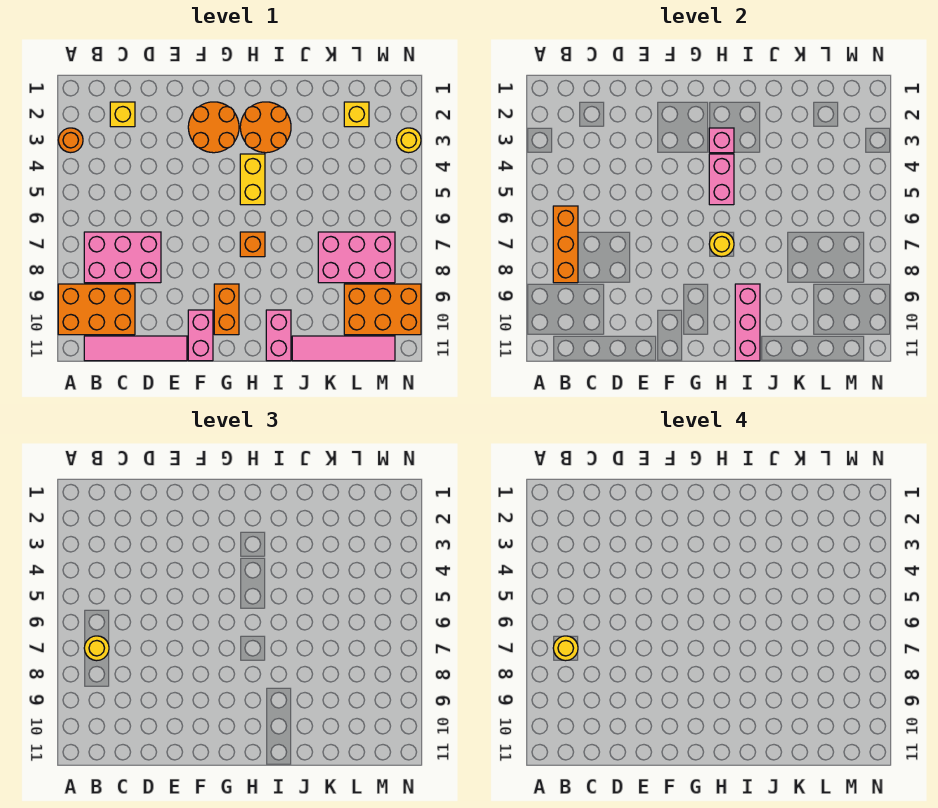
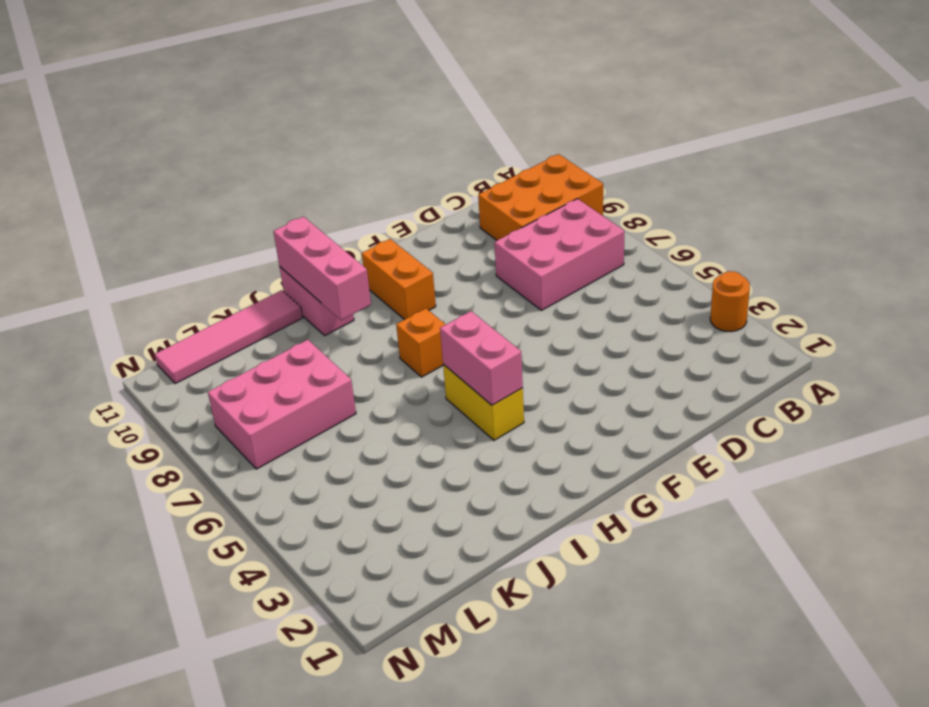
none -> pink 1x4 tile [84,336,187,361]
none -> yellow 1x1 brick [110,102,135,127]
none -> orange 2x2 round brick [188,102,239,153]

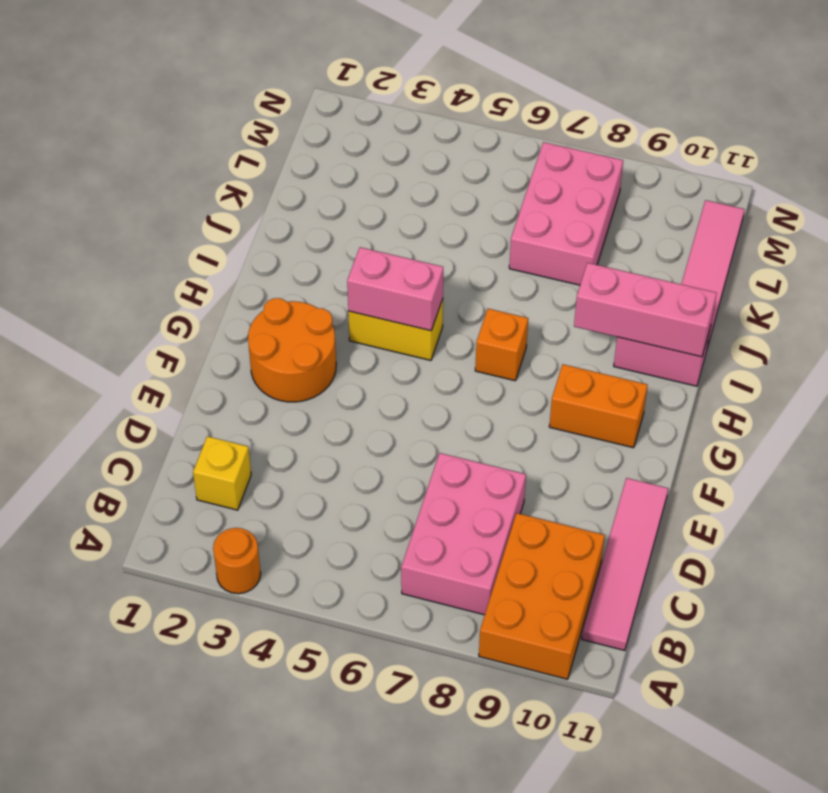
none -> pink 1x2 brick [188,310,213,361]
none -> orange 2x2 round brick [240,102,291,153]
none -> yellow 1x1 brick [344,102,369,127]

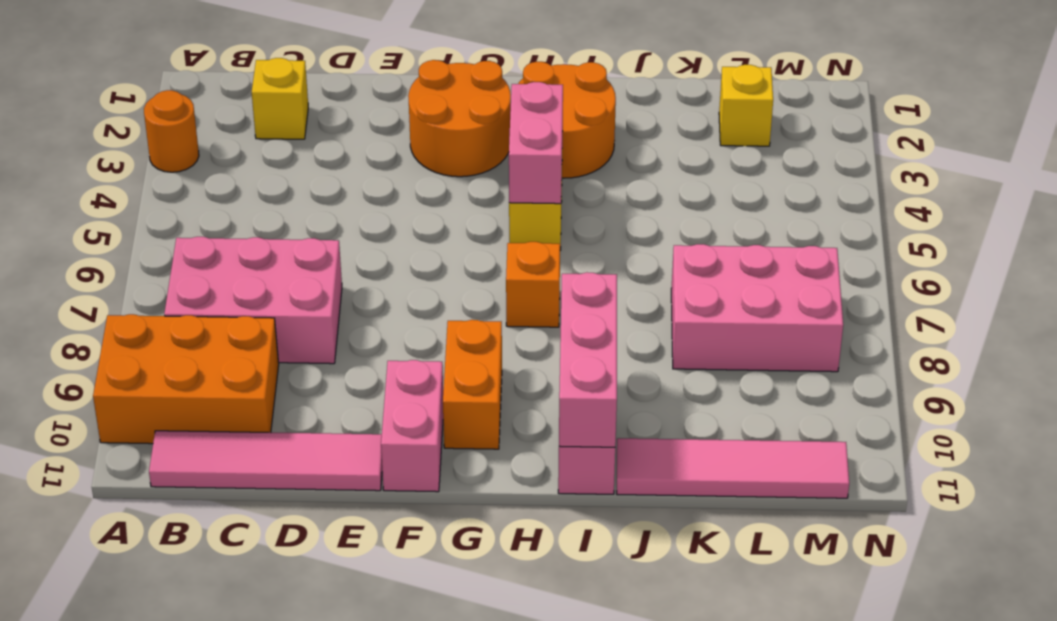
none -> orange 2x3 brick [344,284,421,335]
none -> yellow 1x1 round brick [396,128,421,153]
none -> orange 1x3 brick [553,206,578,283]

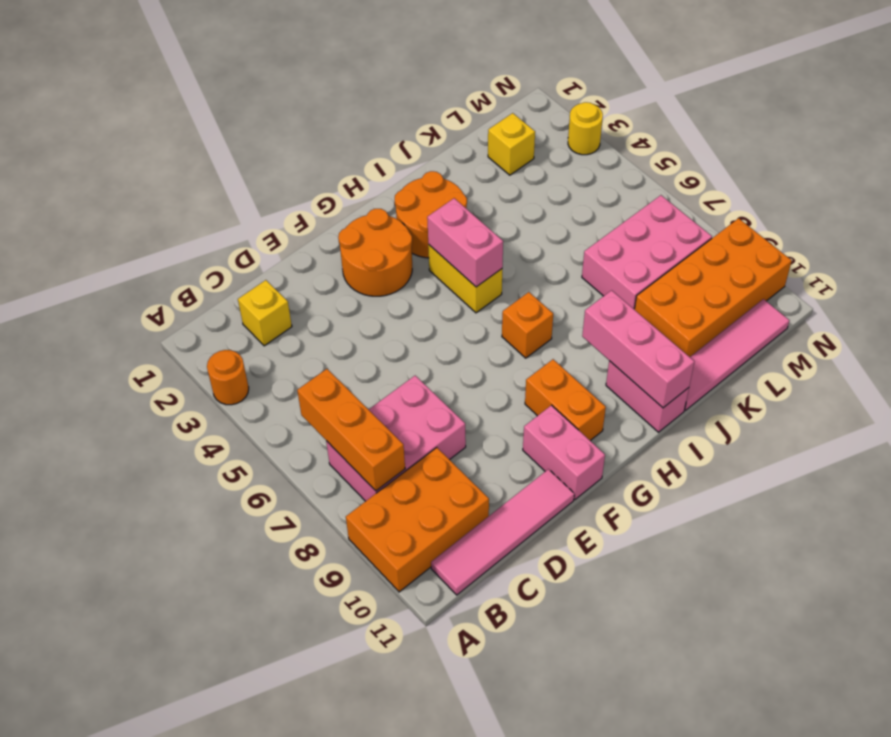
orange 2x4 brick [635,218,792,357] -> orange 2x3 brick [344,284,421,335]
none -> pink 1x1 brick [709,128,734,153]
none -> yellow 1x1 round brick [709,232,734,257]
none -> yellow 1x1 round brick [84,636,109,661]

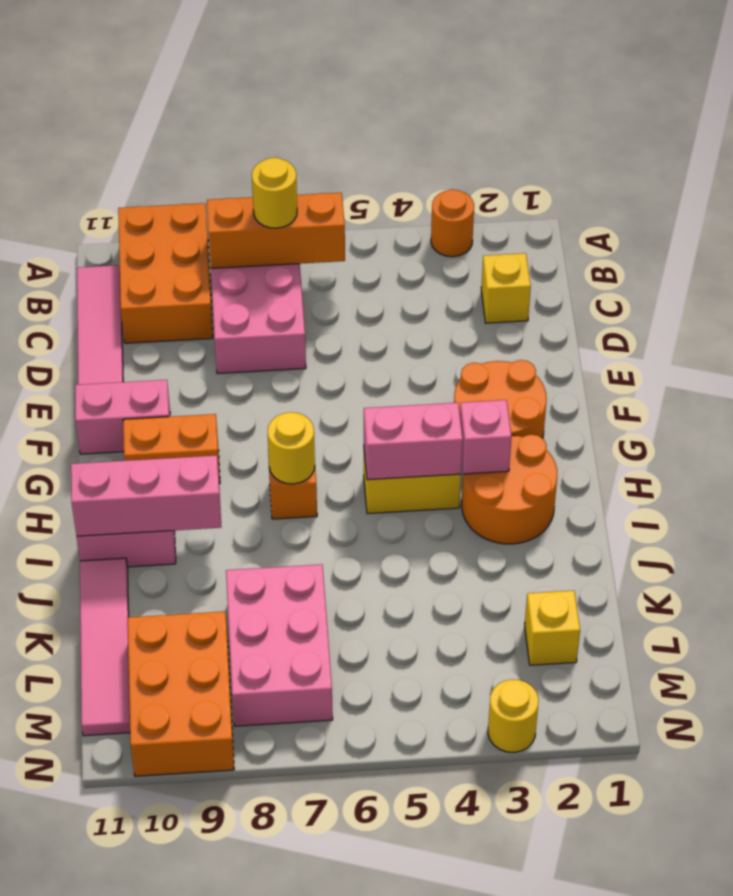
none -> yellow 1x1 round brick [553,636,578,661]

